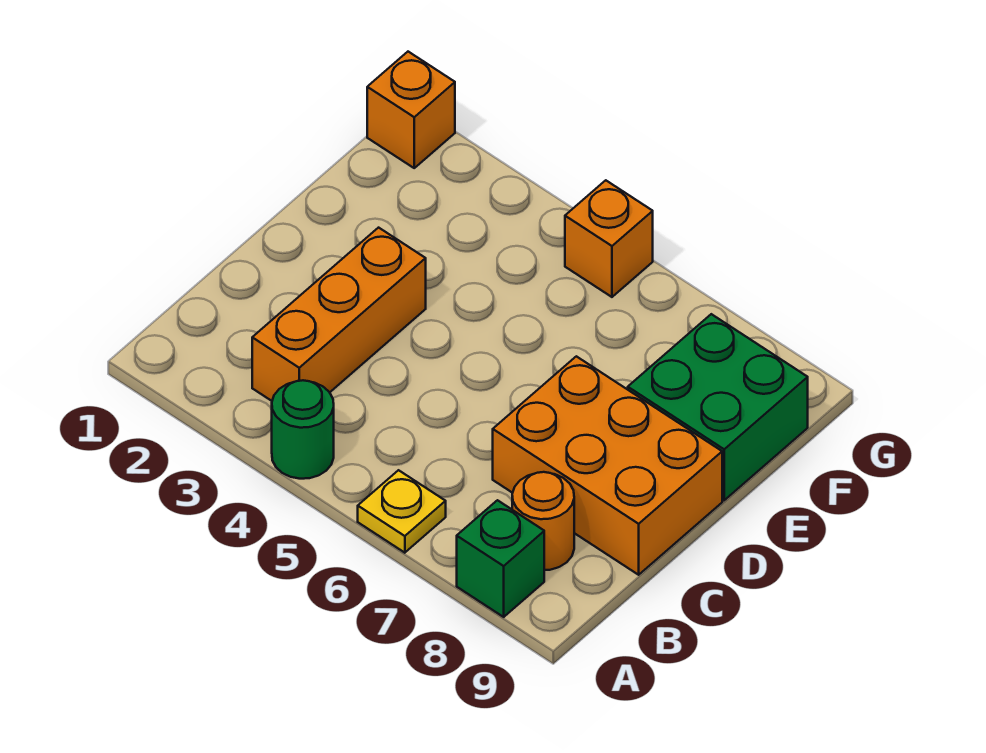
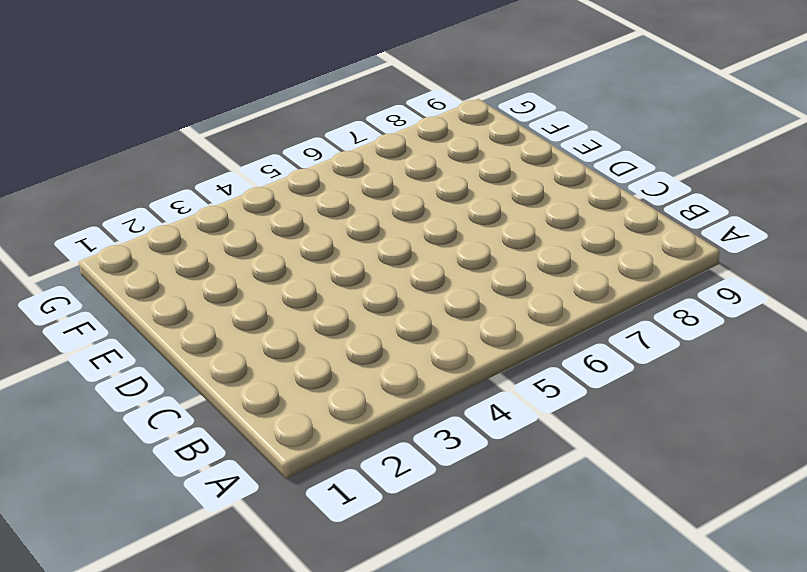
none -> green 1x1 round brick [272,380,334,479]
none -> yellow 1x1 plate [358,470,446,553]

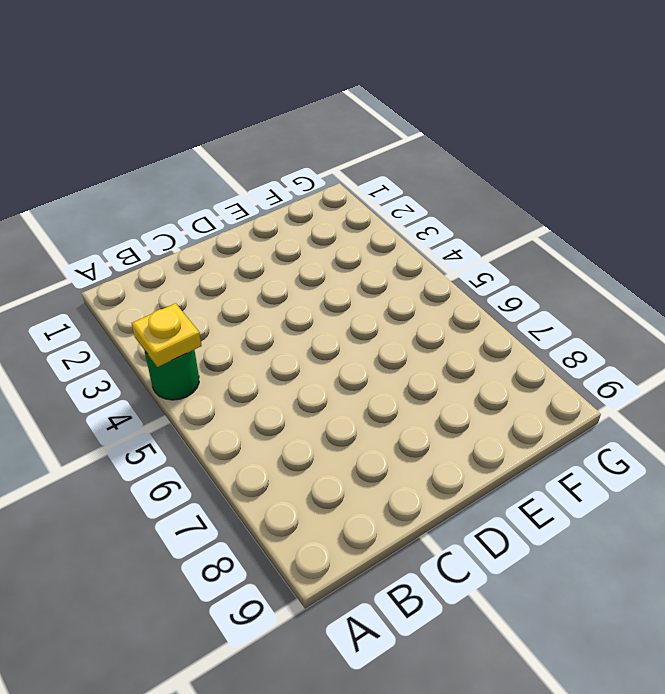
yellow 1x1 plate [132,303,202,367] -> yellow 1x1 plate moved to [358,470,446,553]
none -> green 1x1 brick [457,500,544,617]
none -> orange 1x3 brick [252,228,426,401]

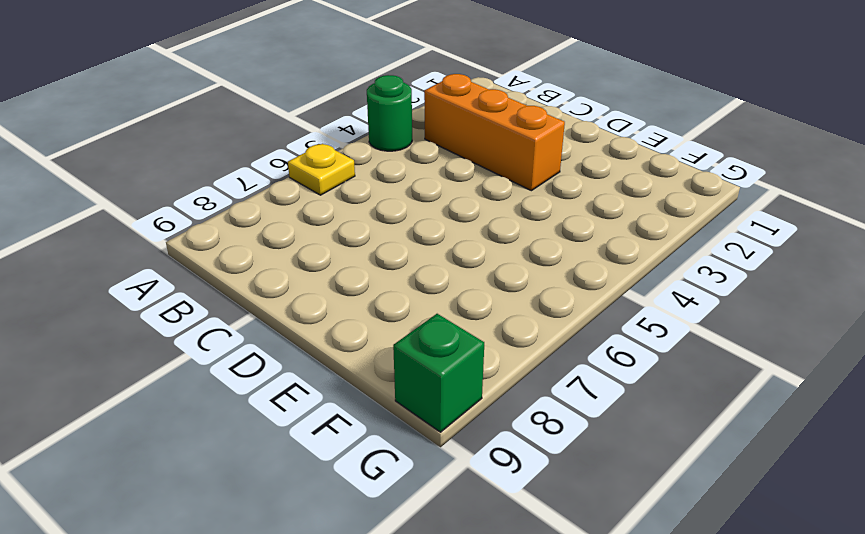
green 1x1 brick [393,314,484,432] -> green 1x1 brick moved to [457,500,544,617]
none -> orange 1x1 round brick [512,472,574,570]
none -> orange 2x3 brick [493,356,722,575]

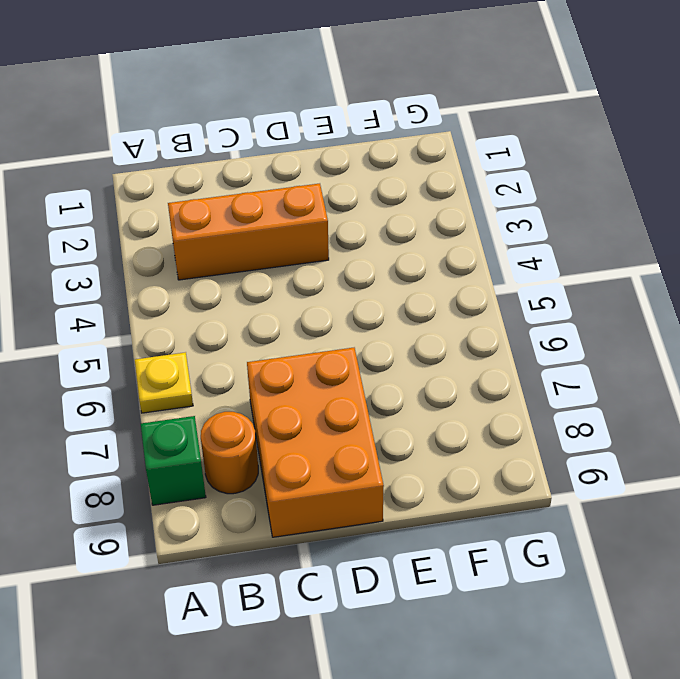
none -> green 1x1 round brick [272,380,334,479]
none -> green 2x2 brick [628,314,808,500]

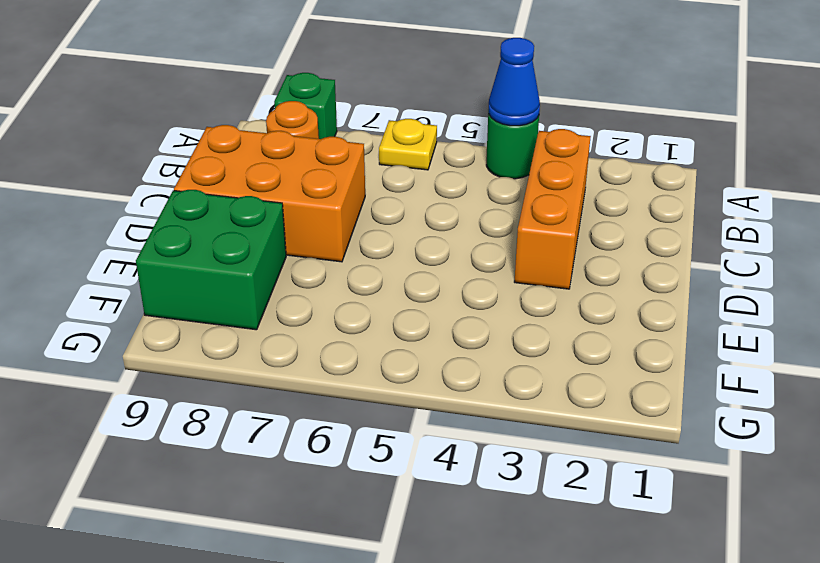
blue 1x1 cone [488,38,540,126] -> none
none -> orange 1x1 brick [367,52,455,168]
none -> orange 1x1 brick [565,180,653,297]

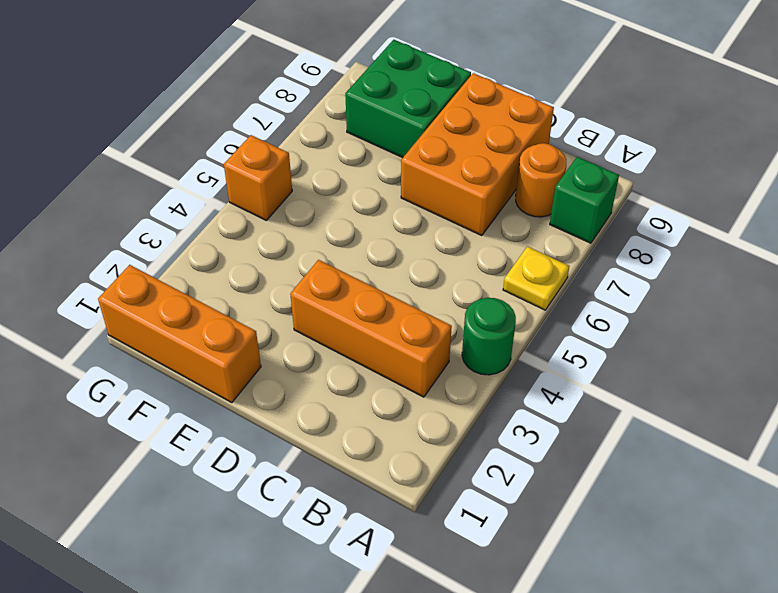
orange 1x3 brick [98,265,261,403] -> orange 1x1 brick [367,52,455,168]

